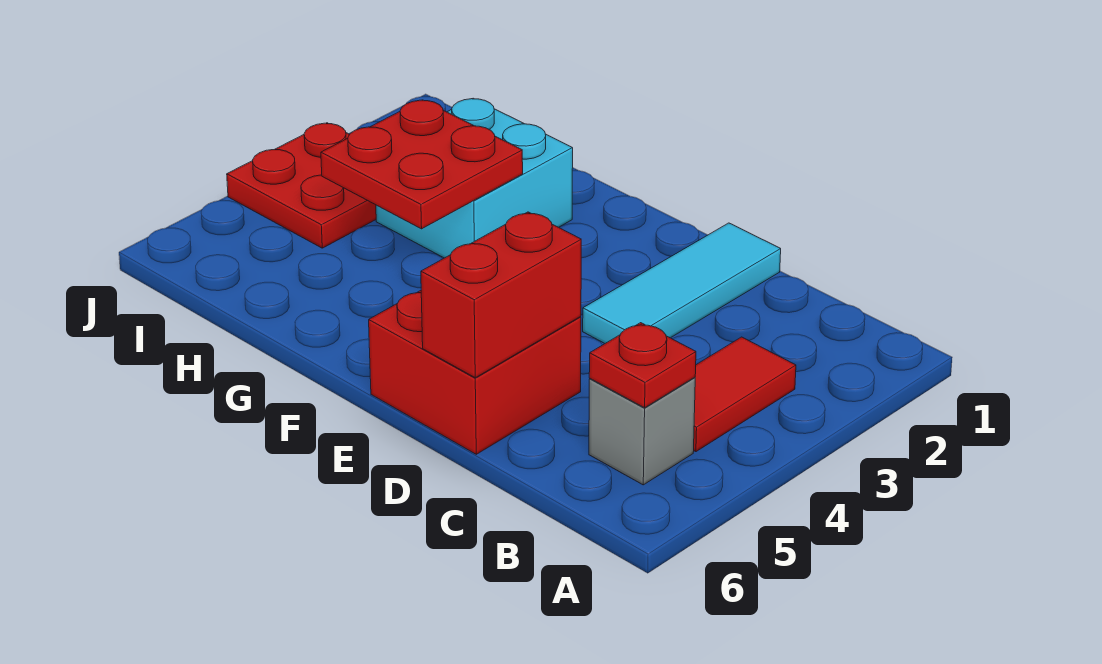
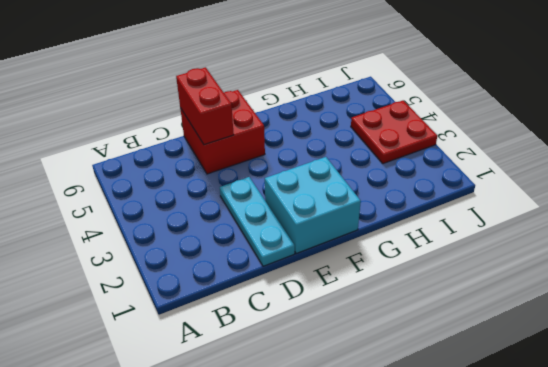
cyan 1x3 plate [220,177,295,266] -> cyan 1x3 tile [583,223,781,343]
cyan 2x2 brick [265,157,361,254] -> cyan 2x2 brick moved to [376,98,573,258]
none -> red 1x2 tile [694,337,796,452]
none -> grey 1x1 brick [589,377,695,485]

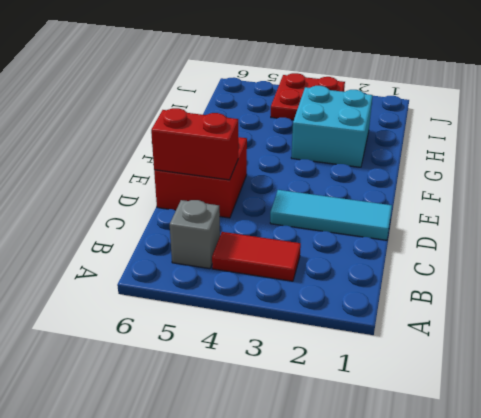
none -> red 1x1 plate [589,323,696,408]
none -> red 2x2 plate [321,100,523,229]

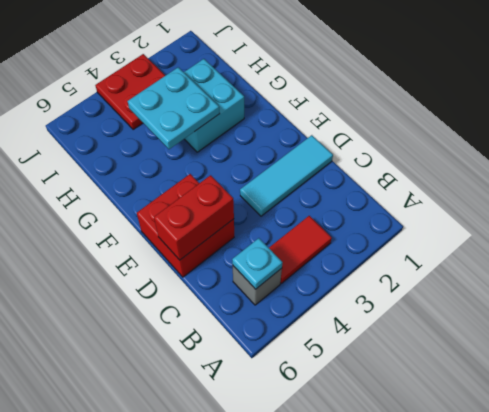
cyan 1x1 plate [232,238,282,289] -> red 1x1 plate [589,323,696,408]
cyan 2x2 plate [128,67,220,149] -> red 2x2 plate [321,100,523,229]

